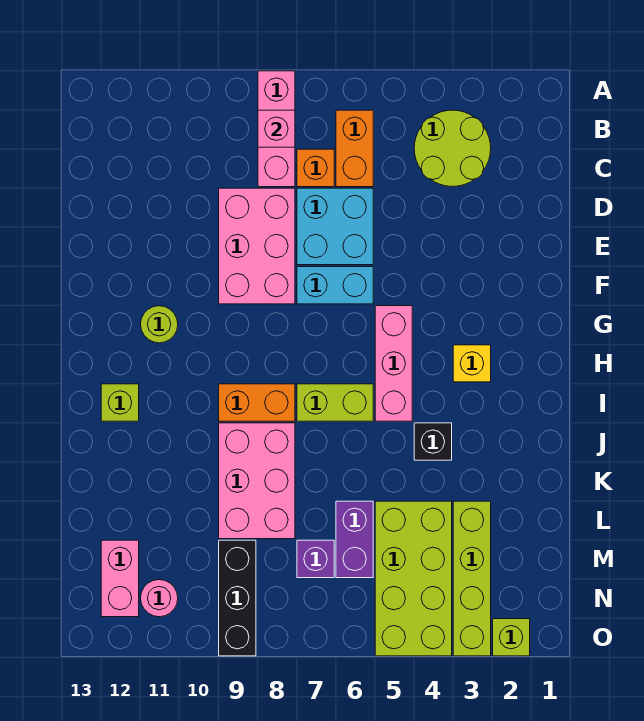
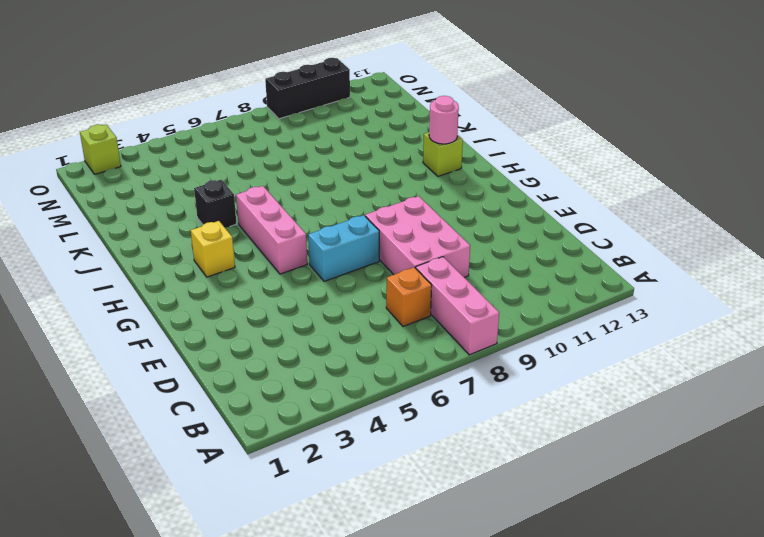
pink 1x1 round brick [429,96,459,144] -> pink 1x1 round brick moved to [141,580,178,617]
black 1x3 brick [265,58,350,119] -> black 1x3 brick turned to [219,540,256,656]
none -> lime 2x2 round brick [414,110,491,187]
none -> orange 1x2 brick [336,110,373,187]
none -> cyan 2x2 brick [297,188,373,265]

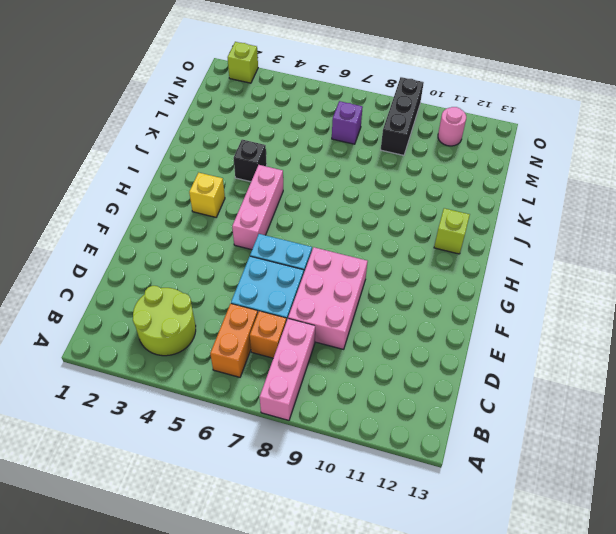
none -> lime 1x1 round brick [141,306,178,343]
none -> lime 1x2 brick [297,384,373,421]
none -> orange 1x2 brick [219,384,295,421]

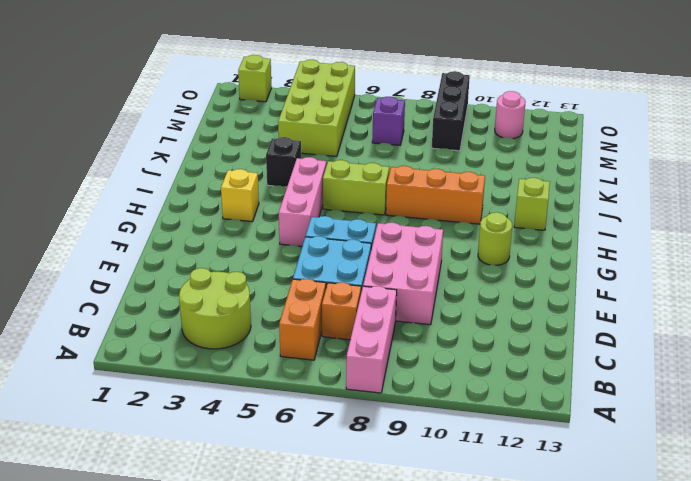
orange 1x3 brick [386,166,485,224] -> orange 1x2 brick [219,384,295,421]
none -> pink 2x3 brick [219,423,295,539]
none -> lime 1x4 brick [453,501,491,656]
none -> purple 1x2 brick [336,501,373,578]

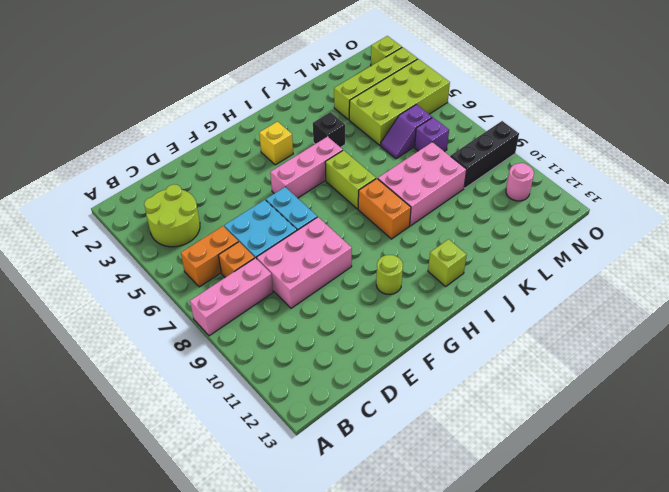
purple 1x2 slope [381,104,432,159] -> purple 1x2 brick [336,501,373,578]
none -> pink 1x2 brick [101,540,139,617]
none -> pink 1x1 brick [258,110,295,147]

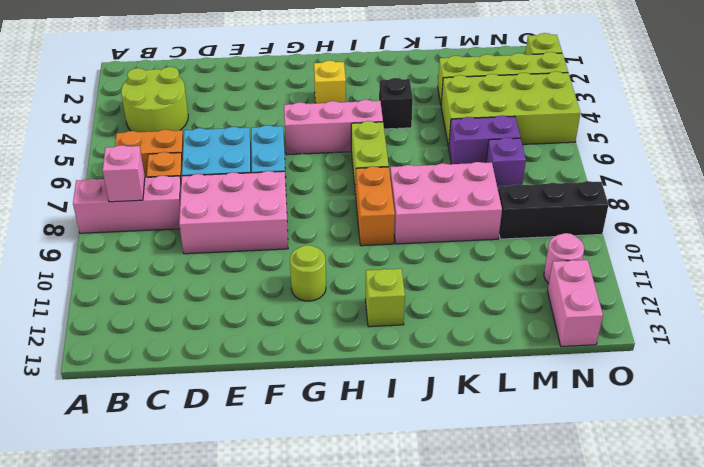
pink 1x2 brick [548,260,603,346] -> pink 1x2 brick turned to [101,540,139,617]

